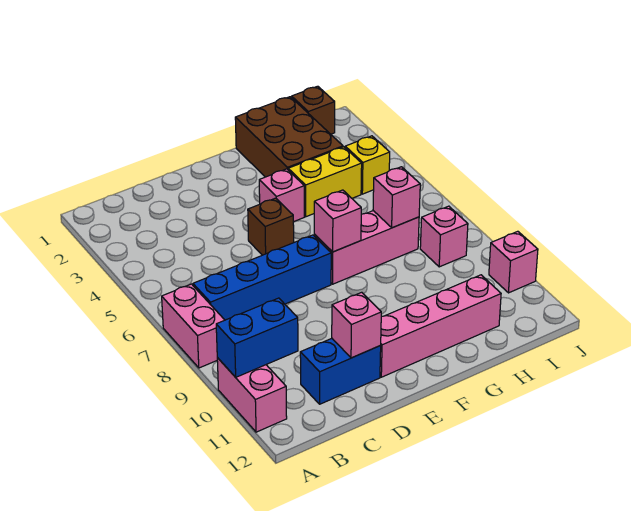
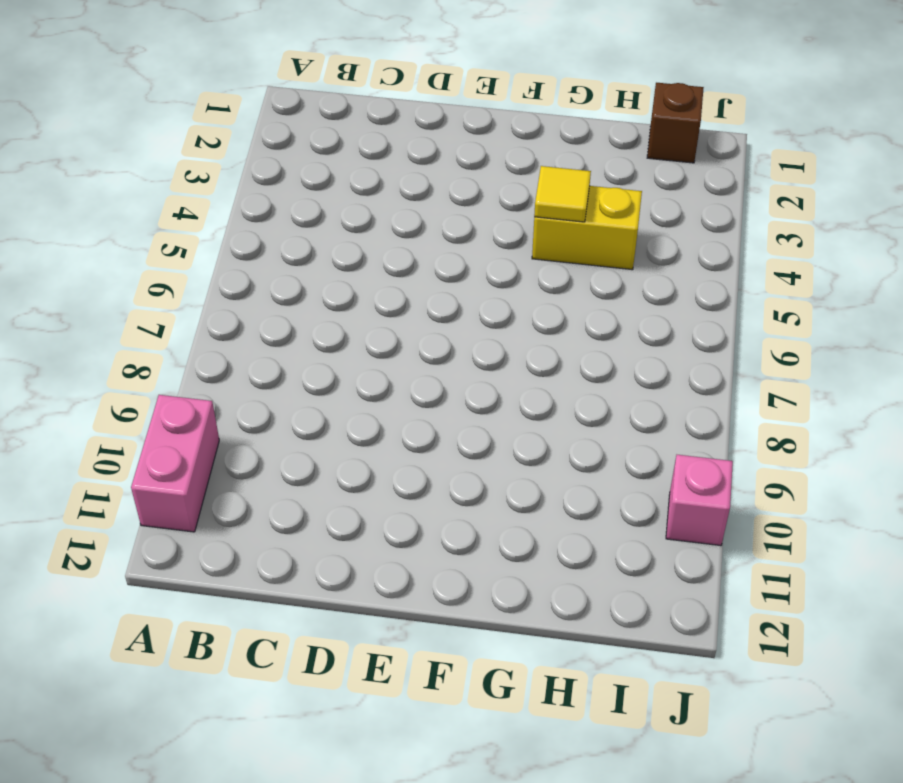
yellow 1x1 tile [534,166,591,222] -> none
none -> pink 1x2 brick [162,284,224,368]
none -> blue 1x4 brick [193,235,331,320]
none -> blue 1x2 brick [300,339,381,404]

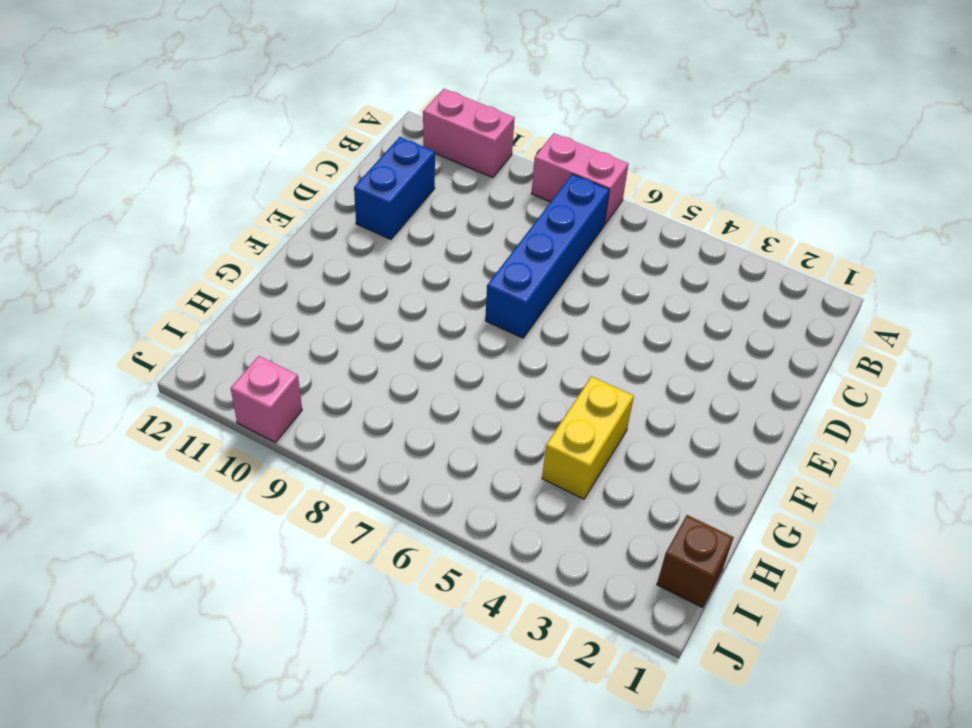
none -> brown 1x1 brick [248,198,294,255]
none -> pink 1x4 brick [380,275,501,377]
none -> pink 1x1 brick [259,169,304,222]

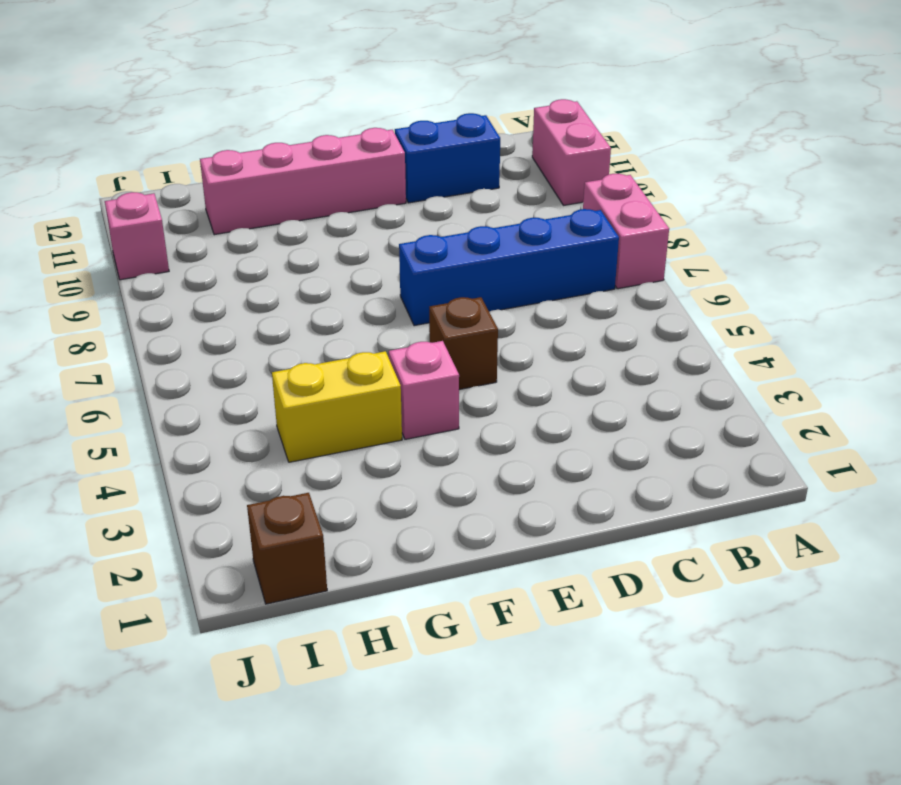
none -> pink 1x3 brick [314,211,419,284]
none -> brown 2x3 brick [235,97,343,177]
none -> yellow 1x1 brick [345,136,390,194]

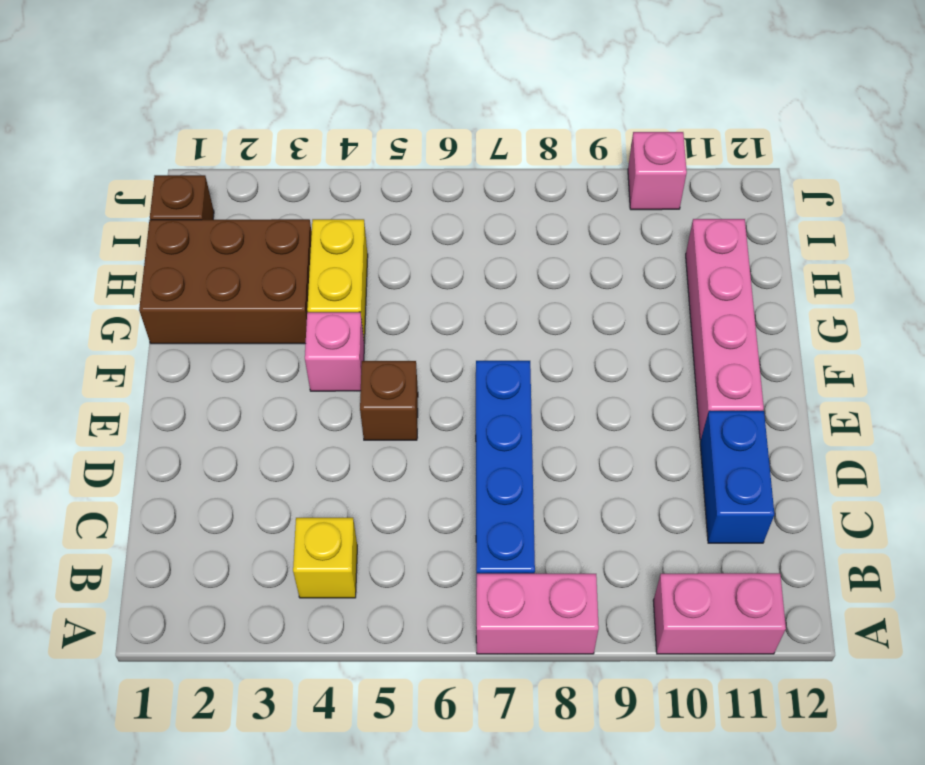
yellow 1x1 brick [293,518,357,598] -> yellow 1x1 brick moved to [345,136,390,194]
none -> pink 1x3 brick [314,211,419,284]
none -> pink 1x1 brick [420,206,468,267]
none -> blue 1x2 brick [216,298,298,377]

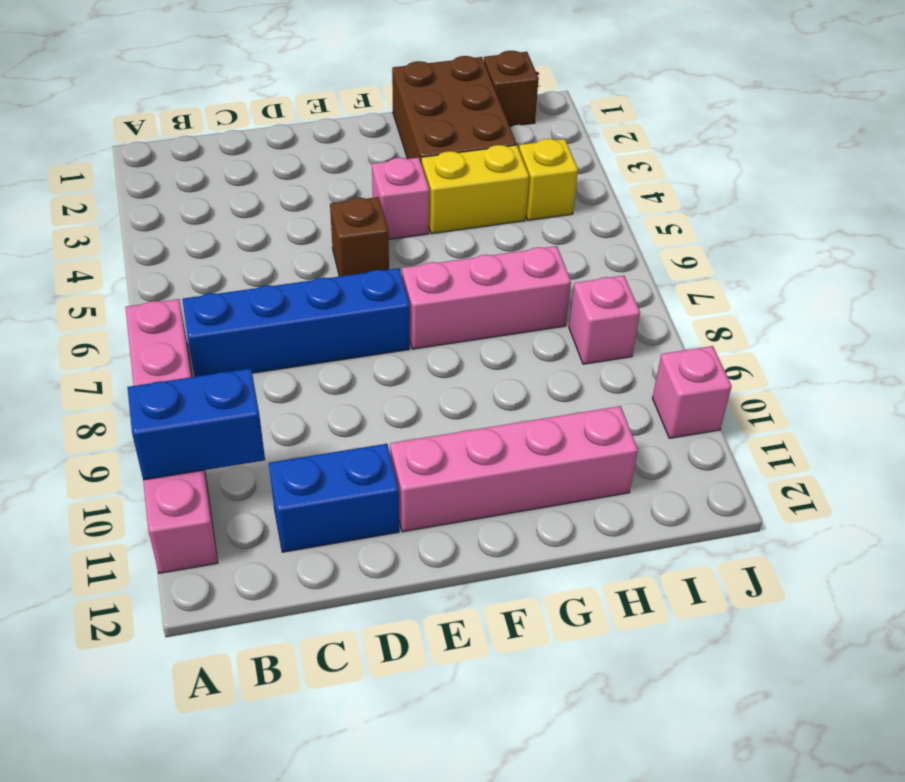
none -> pink 1x1 brick [332,292,381,358]
none -> pink 1x1 brick [314,190,361,252]
none -> pink 1x1 brick [373,167,420,228]

